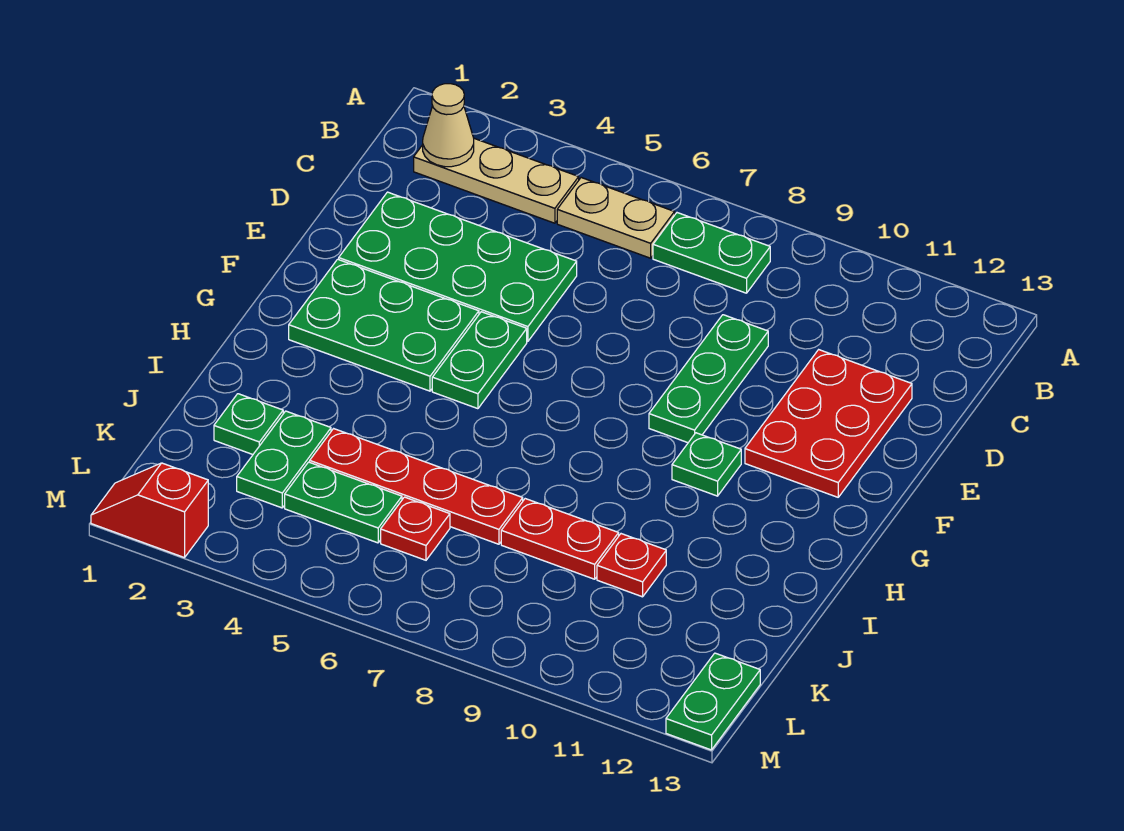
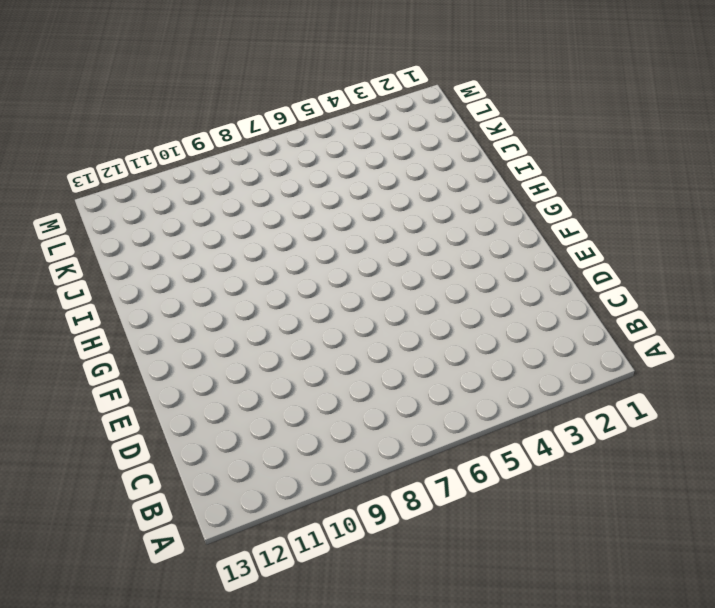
none -> tan 1x3 plate [414,138,579,223]
none -> tan 1x2 plate [557,178,675,258]
none -> green 1x2 plate [653,213,770,293]

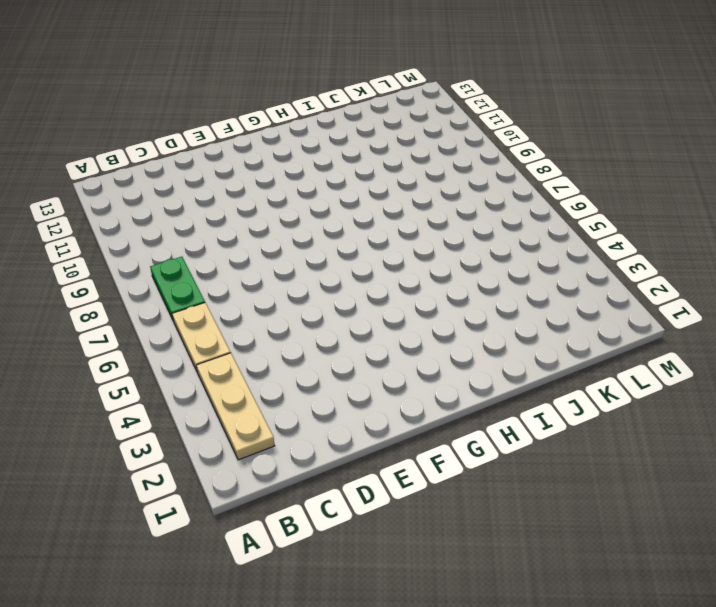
none -> green 2x4 plate [339,192,577,341]
none -> green 1x3 plate [649,315,768,443]
none -> red 2x3 plate [745,350,912,497]

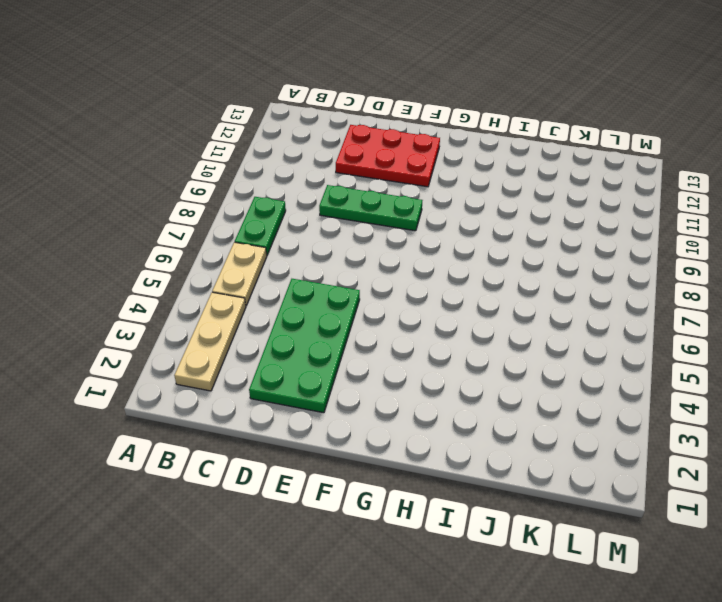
none -> green 2x3 plate [289,259,479,391]
none -> green 1x2 plate [432,312,527,409]
none -> green 1x1 plate [672,433,741,496]

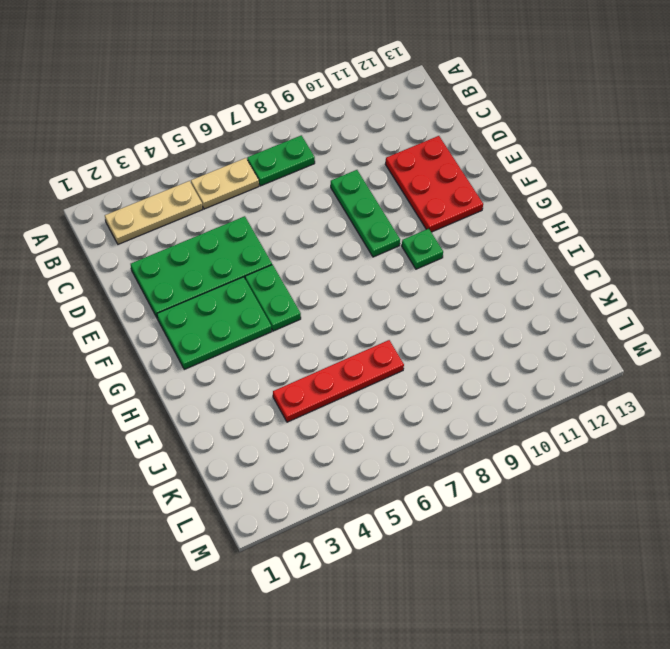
none -> green 1x1 plate [214,394,283,454]
none -> green 1x2 plate [237,411,331,508]
none -> red 1x2 plate [501,499,619,579]

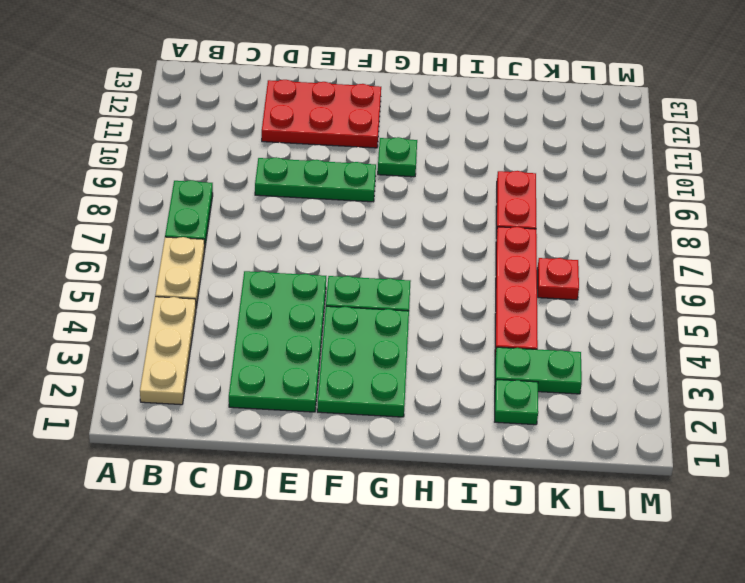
none -> red 1x1 plate [597,534,666,597]
none -> green 1x2 plate [285,462,402,543]
none -> green 1x2 plate [666,653,760,750]

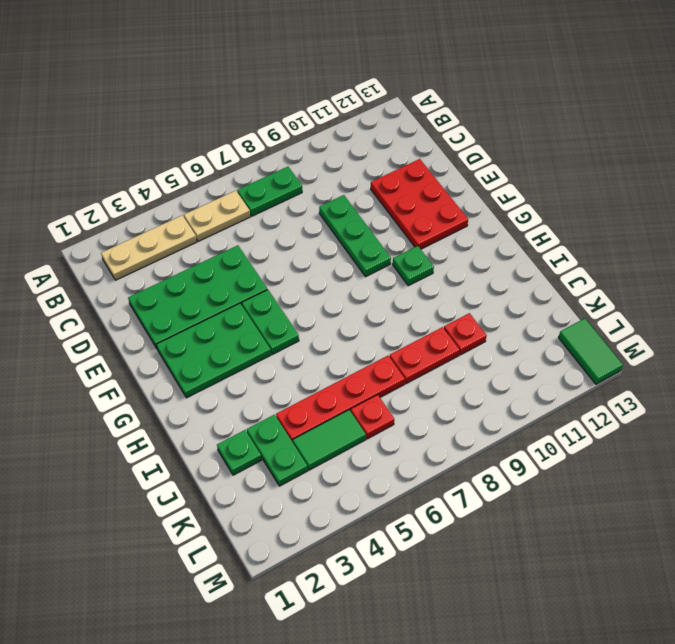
green 1x2 tile [293,410,366,470] -> green 1x2 plate [285,462,402,543]
green 1x2 tile [558,318,623,384] -> green 1x2 plate [666,653,760,750]
none -> red 1x2 slope [91,463,208,558]
none -> tan 1x1 cone [423,84,474,167]

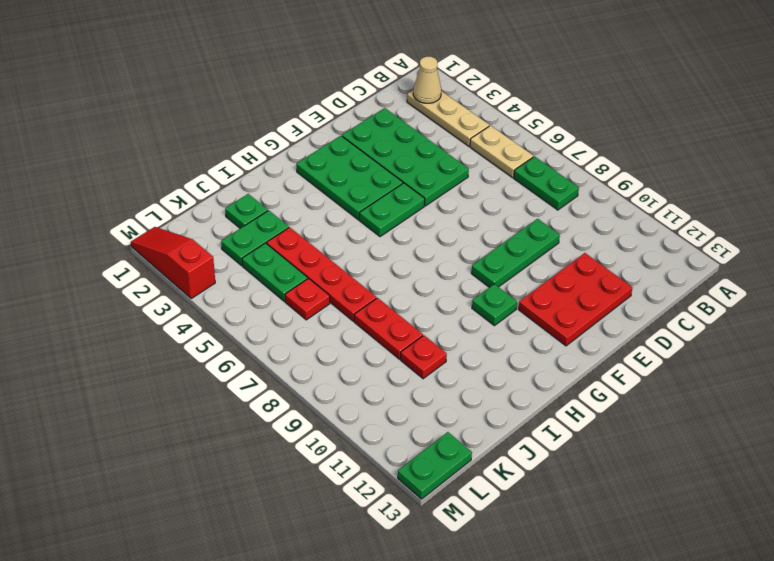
red 1x3 slope [131,227,215,298] -> red 1x2 slope [91,463,208,558]

